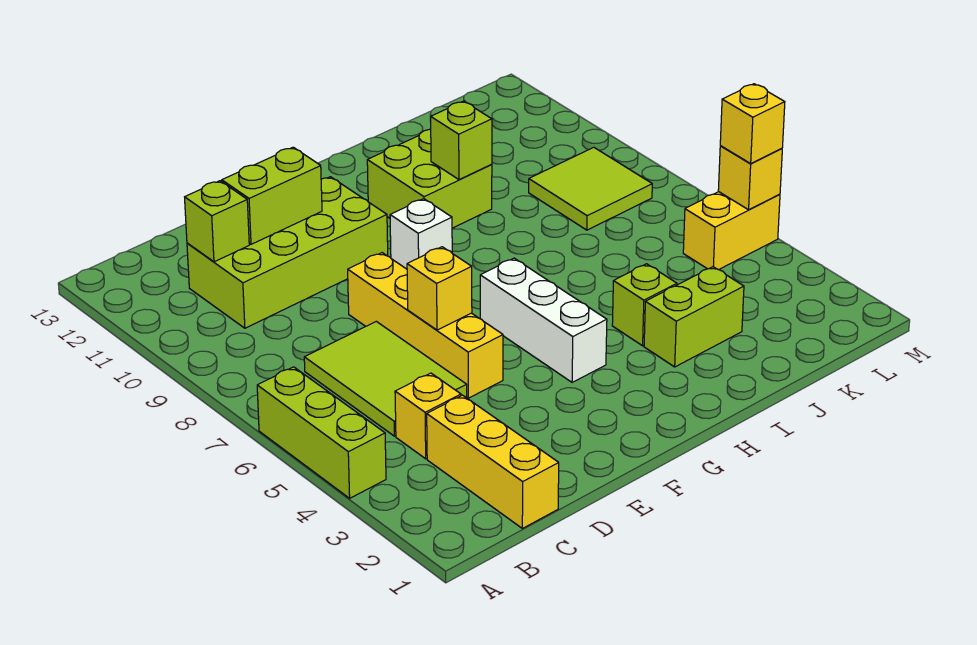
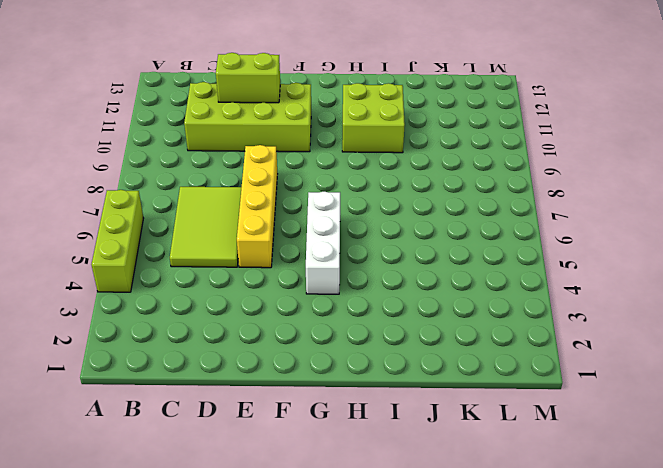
none -> yellow 1x3 brick [427,395,559,528]
none -> yellow 1x1 brick [395,373,461,459]
none -> white 1x1 brick [390,199,452,269]

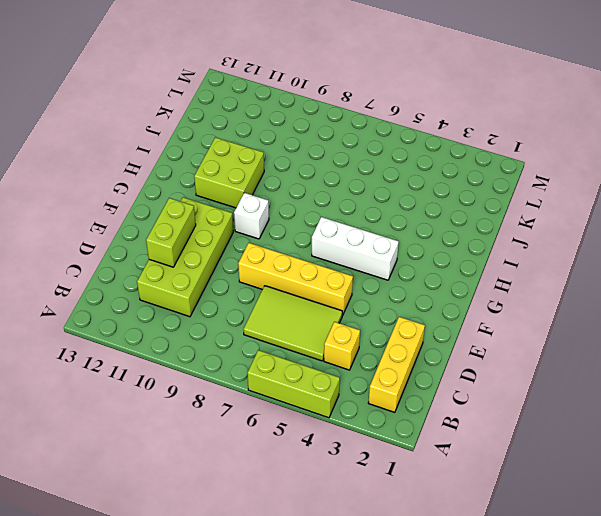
yellow 1x3 brick [368,317,425,412] -> yellow 1x3 brick turned to [427,395,559,528]
none -> lime 1x2 brick [644,267,744,367]
none -> lime 1x1 brick [612,264,677,346]
none -> lime 2x2 tile [529,147,652,230]

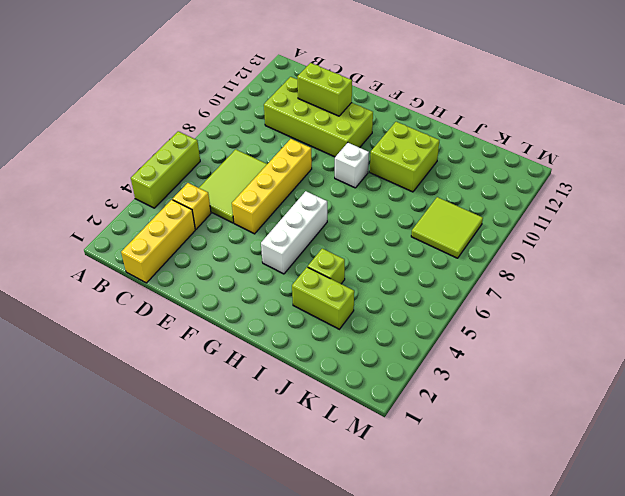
none -> yellow 1x2 brick [683,192,780,270]
none -> lime 1x1 brick [185,181,249,262]
none -> yellow 1x1 brick [407,247,472,330]

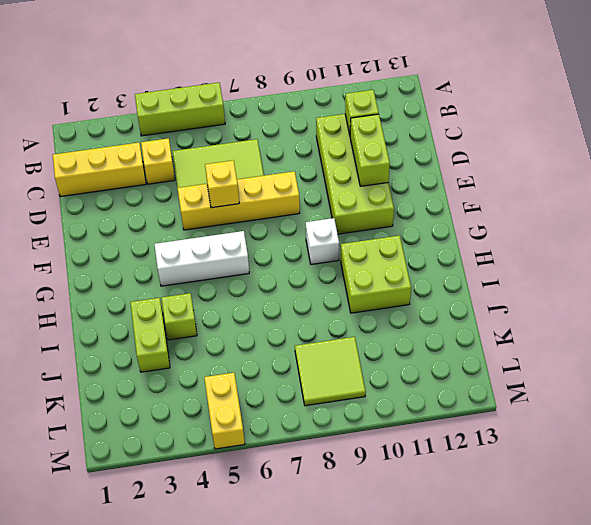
none -> lime 1x1 brick [431,101,492,180]
none -> yellow 1x1 brick [718,146,782,210]
none -> yellow 1x1 brick [720,84,785,163]

